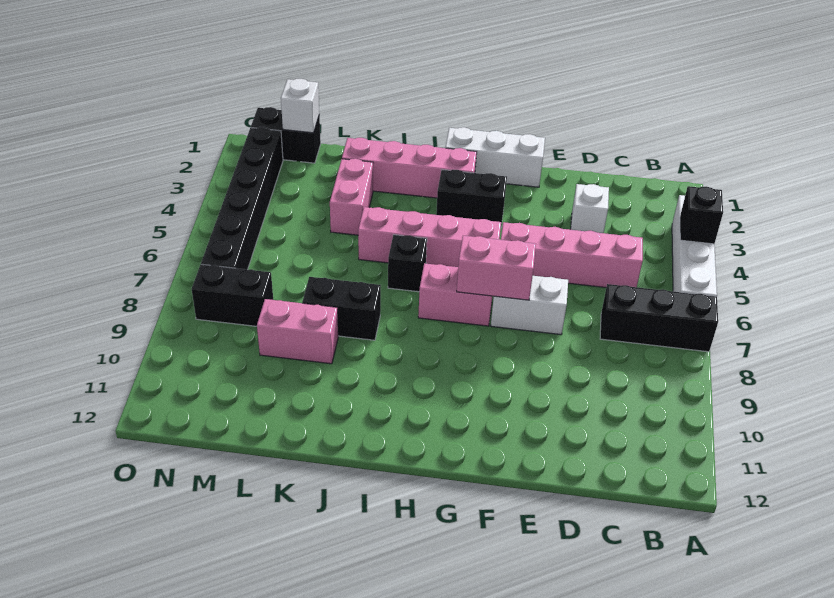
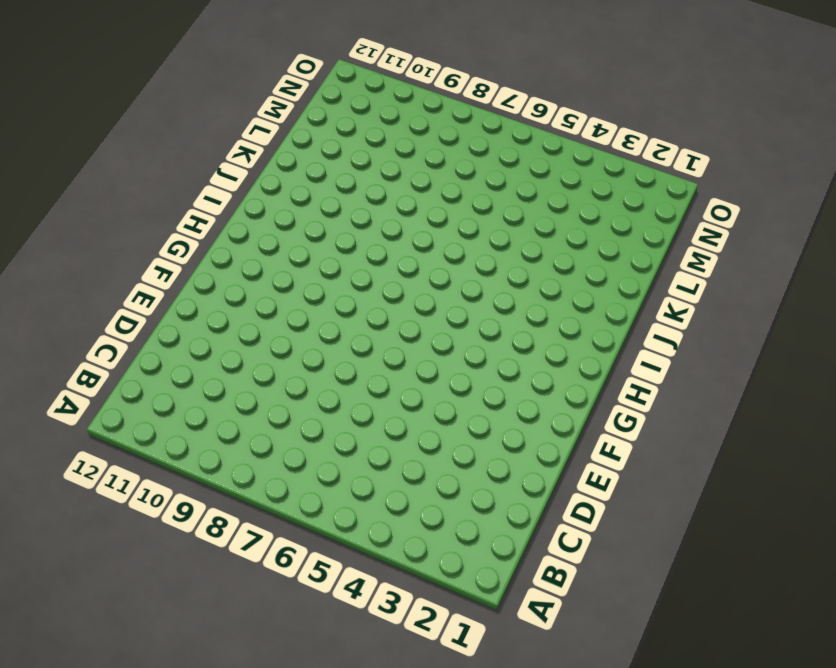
none -> white 1x4 brick [672,195,717,296]
none -> black 1x3 brick [600,284,718,352]
none -> pink 1x4 brick [501,222,643,288]

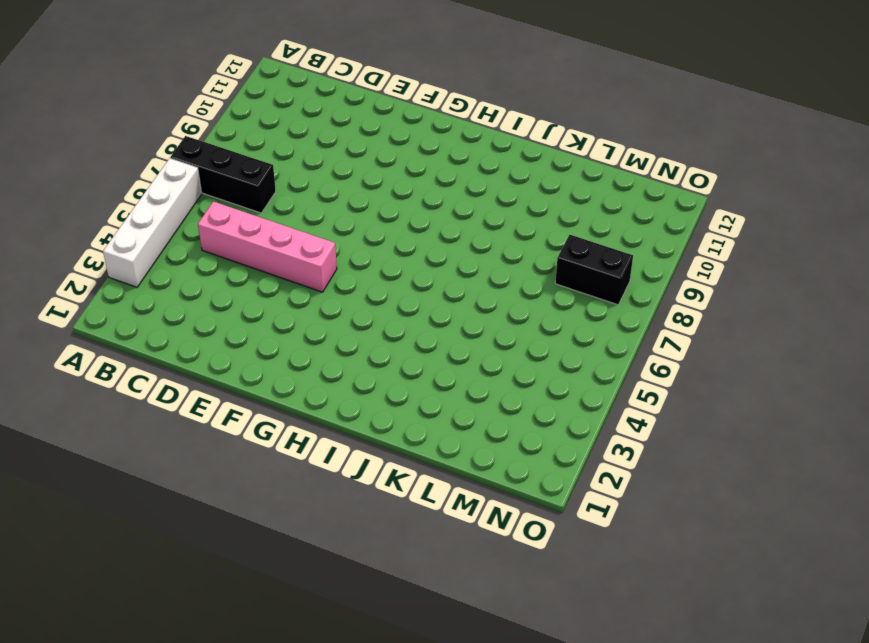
none -> white 1x1 brick [571,184,609,233]
none -> white 1x2 brick [491,276,568,335]
none -> white 1x3 brick [446,127,545,187]

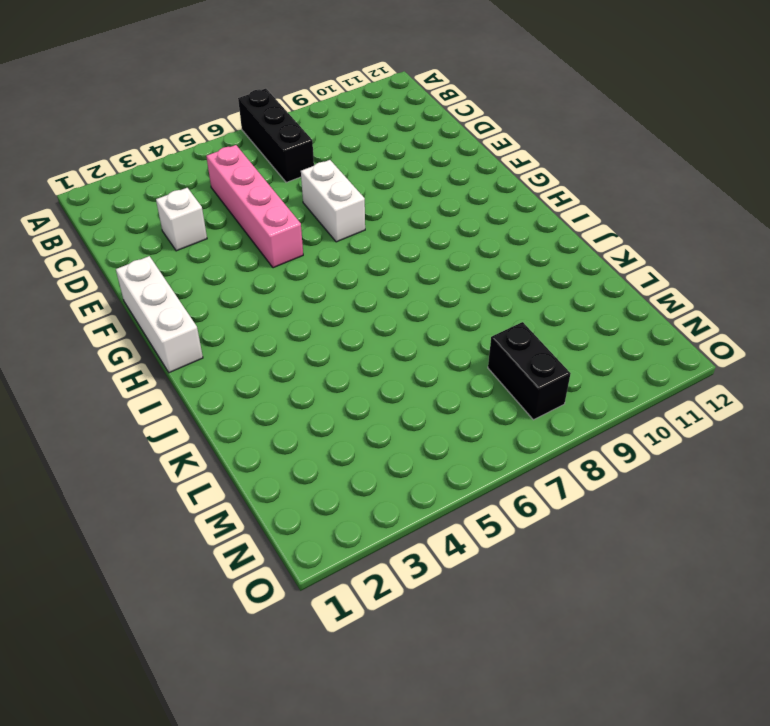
none -> white 1x4 brick [672,195,717,296]
none -> black 1x2 brick [436,170,507,226]
none -> pink 1x4 brick [358,207,501,267]

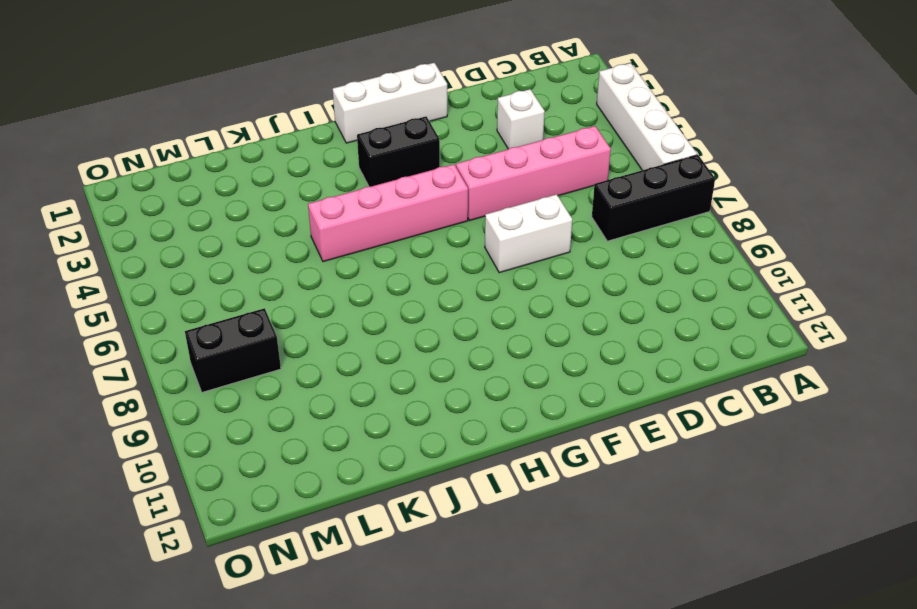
none -> pink 1x2 brick [418,263,492,326]
none -> pink 1x4 brick [342,138,477,198]
none -> black 1x1 brick [388,235,427,292]

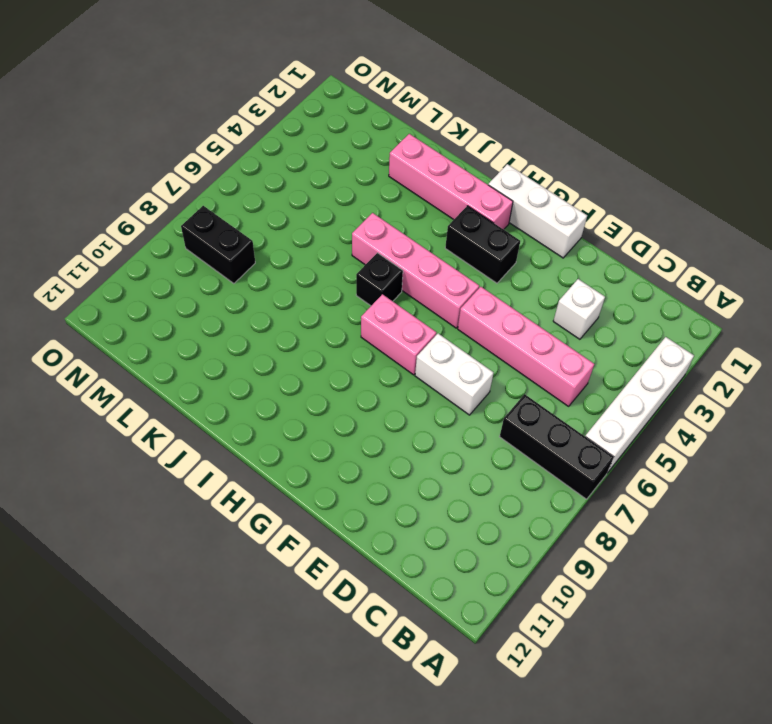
none -> black 1x2 brick [302,277,381,340]
none -> pink 1x2 brick [330,159,373,235]
none -> pink 1x2 brick [257,299,338,364]

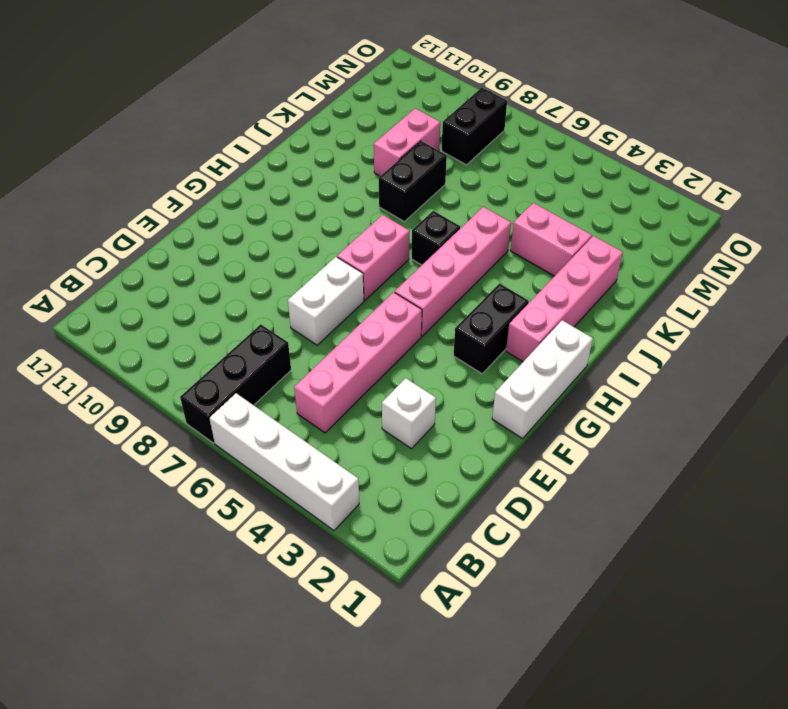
none -> black 1x2 brick [251,107,321,163]
none -> black 1x6 brick [201,127,283,270]
none -> black 1x1 brick [680,186,723,244]

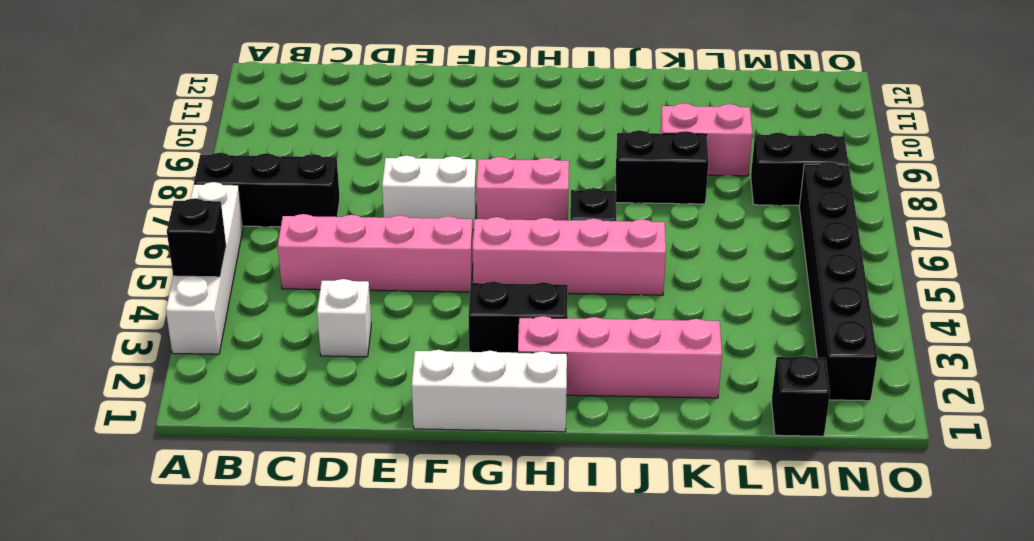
black 1x1 brick [772,356,830,436] -> black 1x2 brick [251,107,321,163]
none -> pink 1x2 brick [330,159,373,235]
none -> pink 1x2 brick [457,236,536,300]
none -> white 1x1 brick [281,79,319,133]

